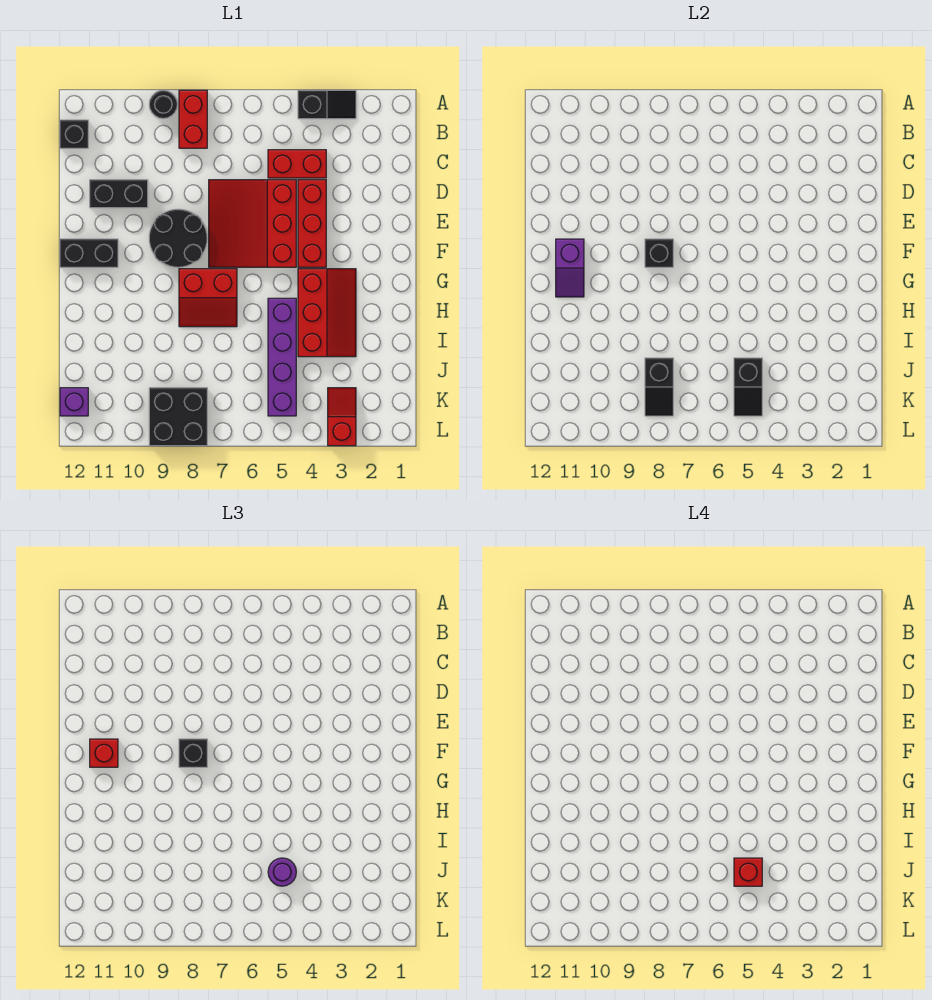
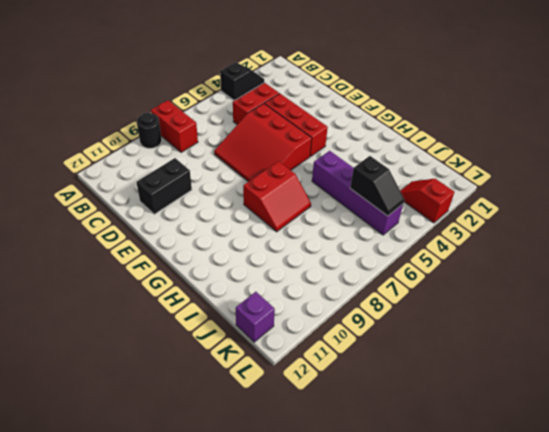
none -> black 1x1 brick [60,120,88,148]
none -> black 2x2 round brick [149,209,207,267]
none -> black 1x2 brick [60,239,118,267]

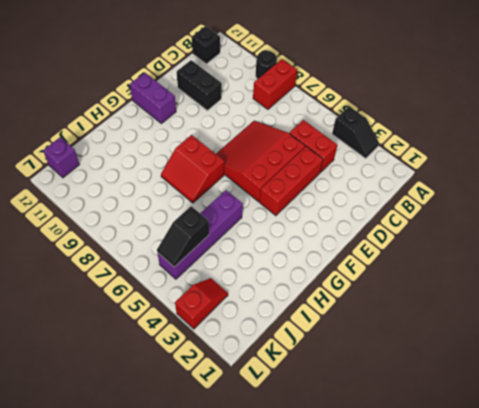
purple 1x2 brick [130,73,176,124] -> black 1x2 brick [60,239,118,267]
none -> black 2x2 round brick [149,209,207,267]
none -> red 2x3 slope [298,269,356,357]
none -> black 2x2 brick [149,388,207,446]

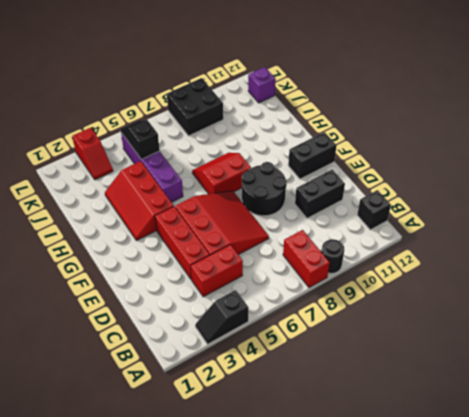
none -> black 1x1 brick [645,239,673,267]
none -> purple 1x2 slope [556,239,584,297]
none -> black 1x2 slope [645,358,673,416]

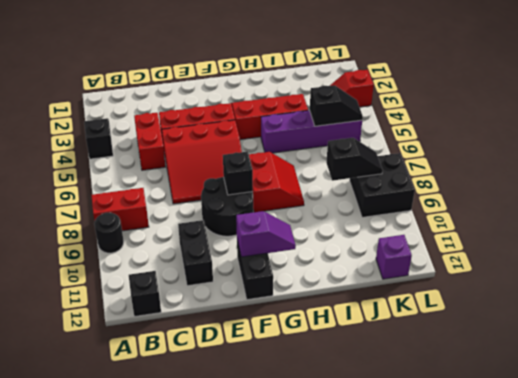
none -> black 1x1 brick [179,739,207,767]
none -> red 1x1 brick [90,739,118,767]
none -> purple 1x1 round brick [268,858,296,886]

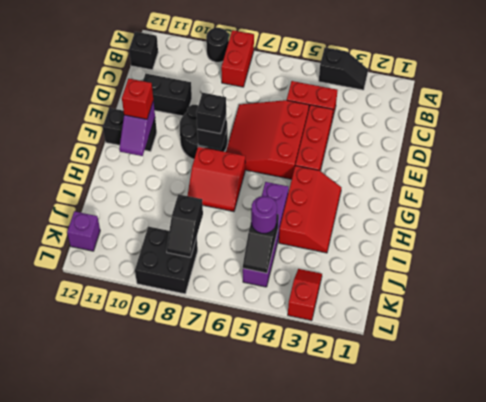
none -> red 1x1 brick [734,858,762,886]

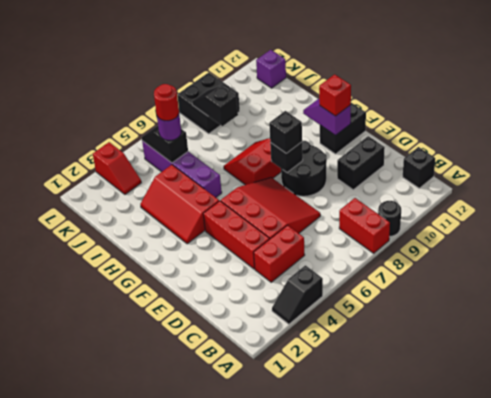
red 1x1 round brick [154,84,179,121] -> red 1x1 brick [734,858,762,886]

